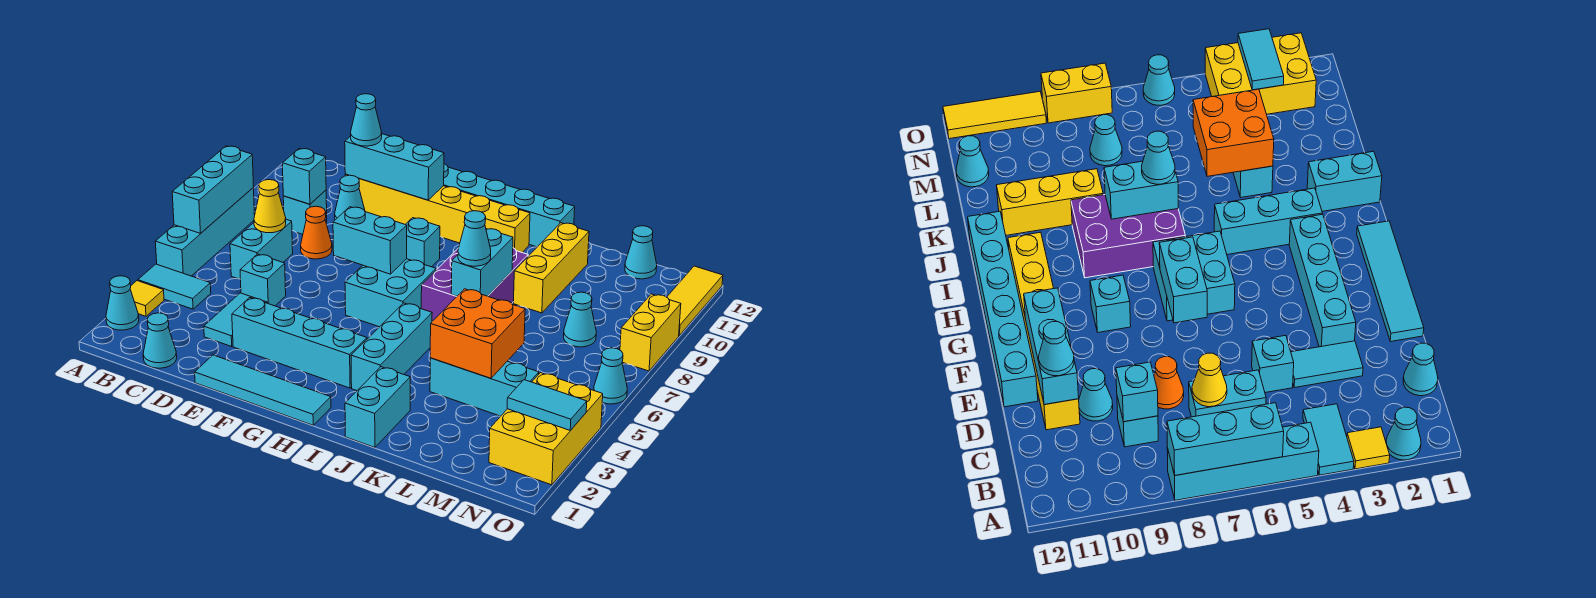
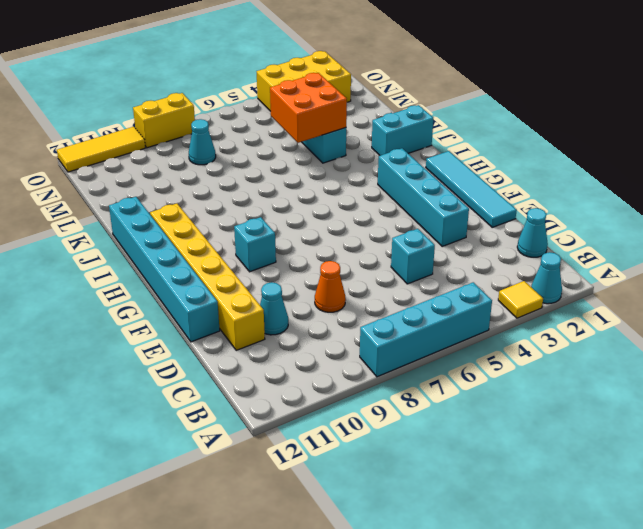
none -> cyan 1x2 tile [138,264,211,309]
none -> cyan 1x2 brick [230,219,293,279]
none -> cyan 1x1 brick [283,190,327,234]
none -> cyan 1x2 tile [204,293,267,346]

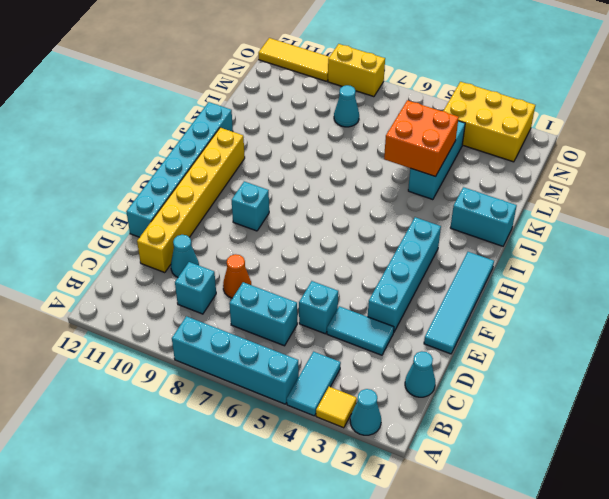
none -> cyan 2x2 brick [345,259,436,327]
none -> cyan 1x3 brick [351,303,432,391]
none -> purple 2x3 brick [421,248,528,321]
none -> yellow 1x3 brick [513,223,589,313]

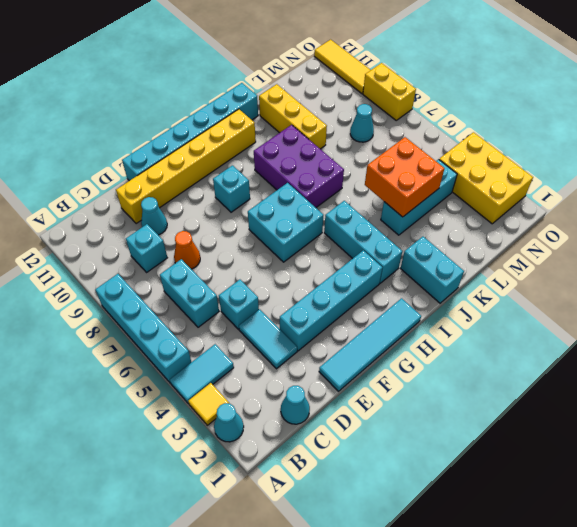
none -> cyan 1x1 cone [625,226,657,279]
none -> cyan 1x1 cone [594,348,627,404]
none -> cyan 1x3 brick [172,146,254,233]
none -> yellow 1x1 cone [254,180,286,233]

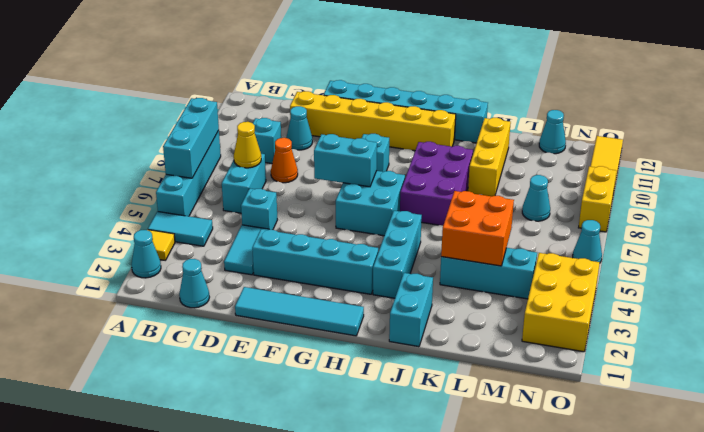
none -> cyan 1x1 brick [282,149,326,204]
none -> cyan 1x3 brick [345,134,444,200]
none -> cyan 1x2 brick [451,229,513,296]
none -> cyan 1x2 tile [507,380,587,430]

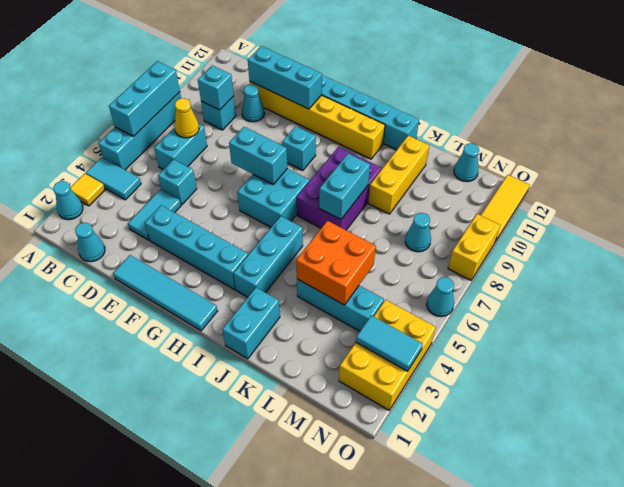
none -> orange 1x1 cone [301,206,332,259]
none -> cyan 1x1 cone [351,94,382,146]
none -> cyan 1x1 cone [458,211,491,266]

